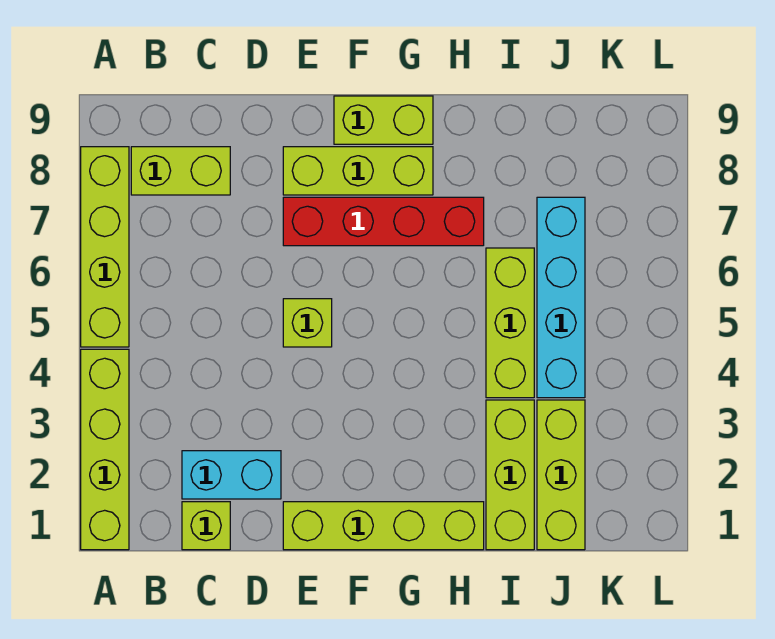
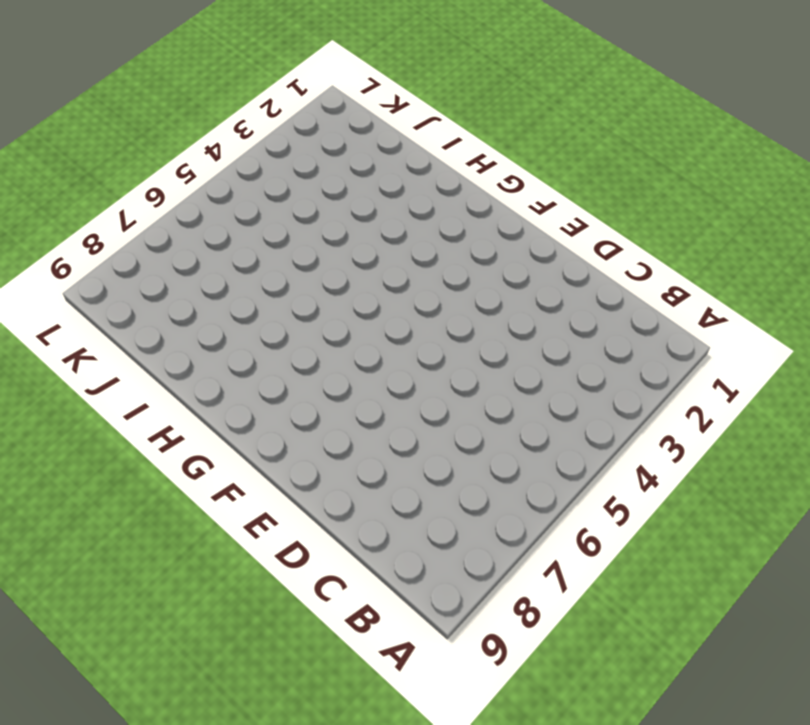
none -> lime 1x4 brick [81,349,129,550]
none -> lime 1x4 brick [81,147,129,347]
none -> lime 1x2 brick [131,147,230,195]

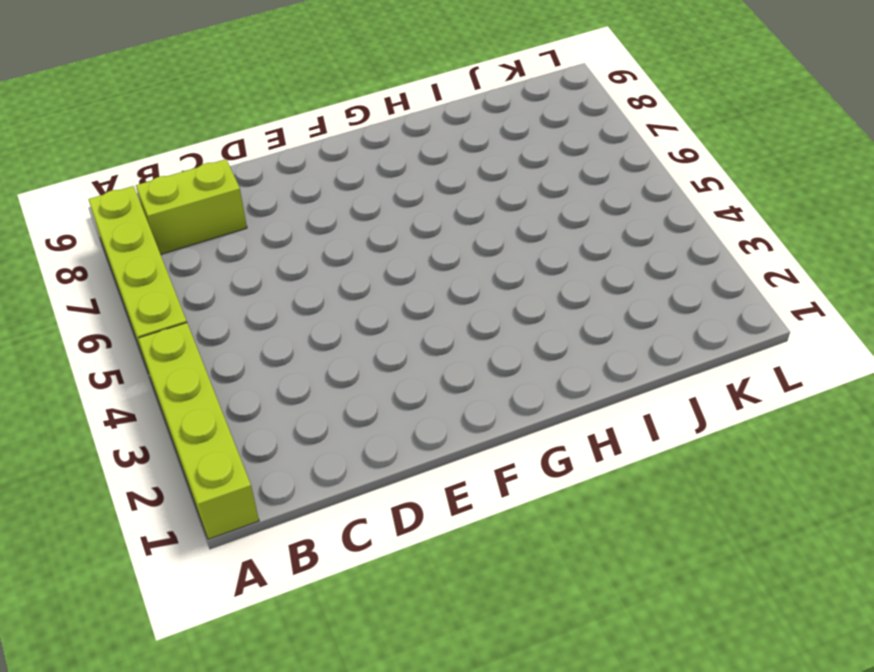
none -> lime 1x1 brick [182,502,230,550]
none -> cyan 1x2 brick [182,451,281,499]
none -> lime 1x4 brick [283,502,484,550]

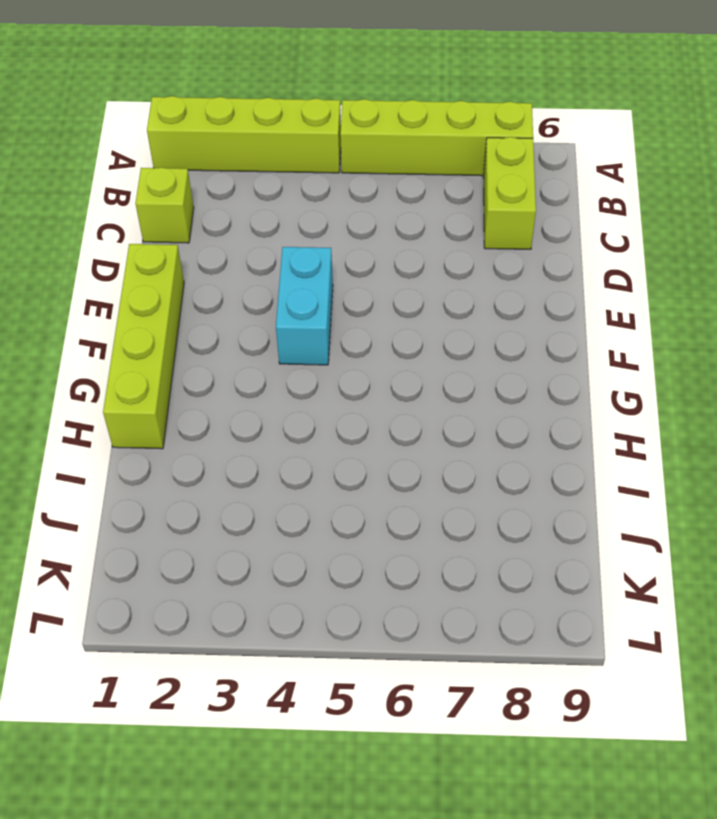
cyan 1x2 brick [276,247,333,365] -> cyan 1x2 brick moved to [182,451,281,499]
none -> lime 1x1 brick [283,299,332,347]
none -> red 1x4 brick [283,197,484,246]
none -> lime 1x3 brick [283,147,433,195]

